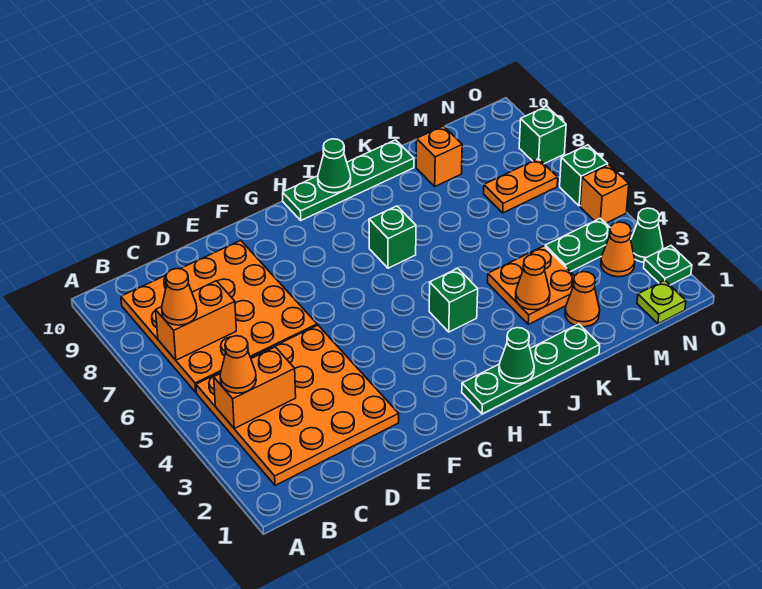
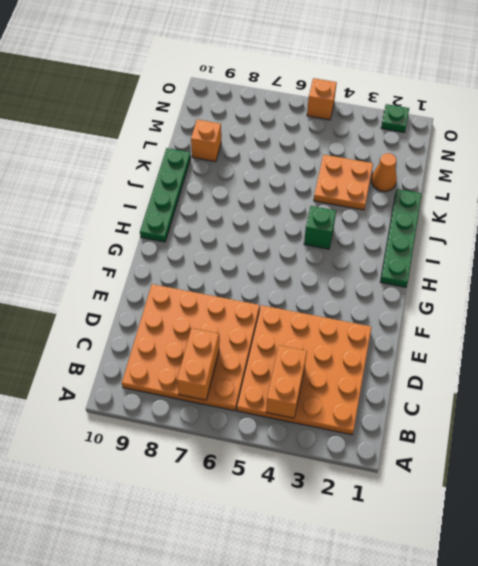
none -> green 1x1 brick [369,206,416,268]
none -> green 1x2 plate [545,218,610,272]
none -> orange 1x2 plate [484,159,558,213]

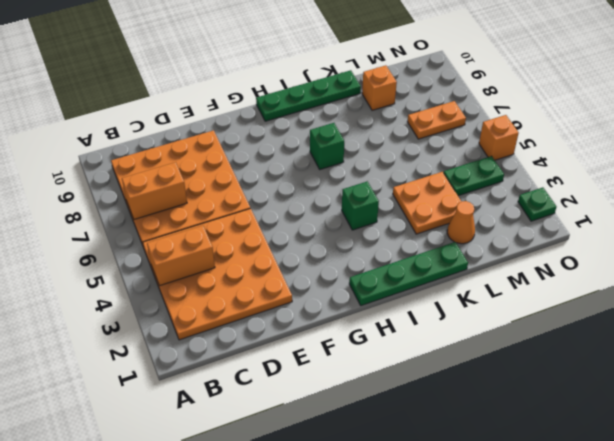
none -> lime 1x1 plate [637,280,686,324]
none -> orange 1x1 cone [601,222,635,277]
none -> green 1x1 cone [631,208,663,262]

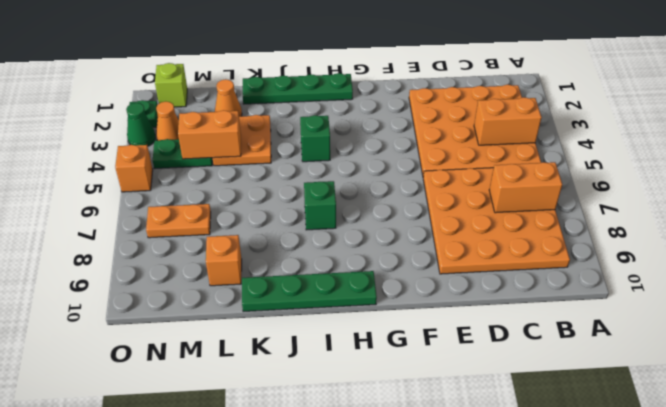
orange 1x2 brick [178,110,241,159] -> none
lime 1x1 brick [155,63,187,107] -> lime 1x1 plate [637,280,686,324]
none -> green 1x1 brick [560,145,608,206]
none -> green 1x1 brick [519,106,566,164]
none -> green 1x1 cone [499,328,534,384]

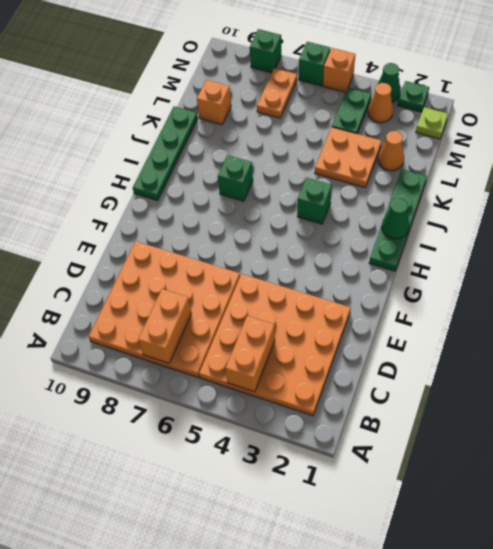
none -> green 1x1 cone [318,139,351,193]
none -> orange 1x1 cone [516,254,550,310]
none -> orange 1x1 cone [220,336,256,393]

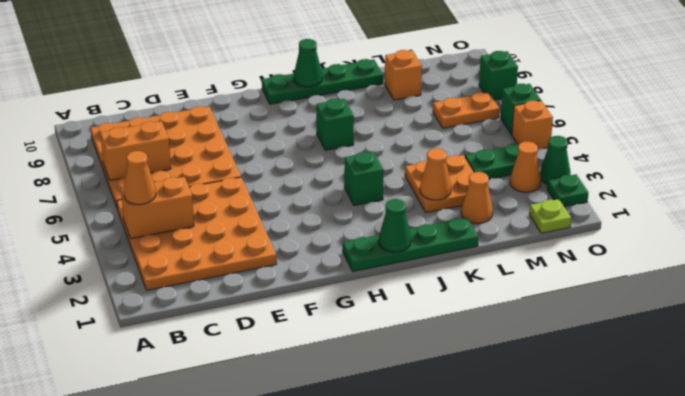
none -> orange 1x1 cone [162,269,197,325]

